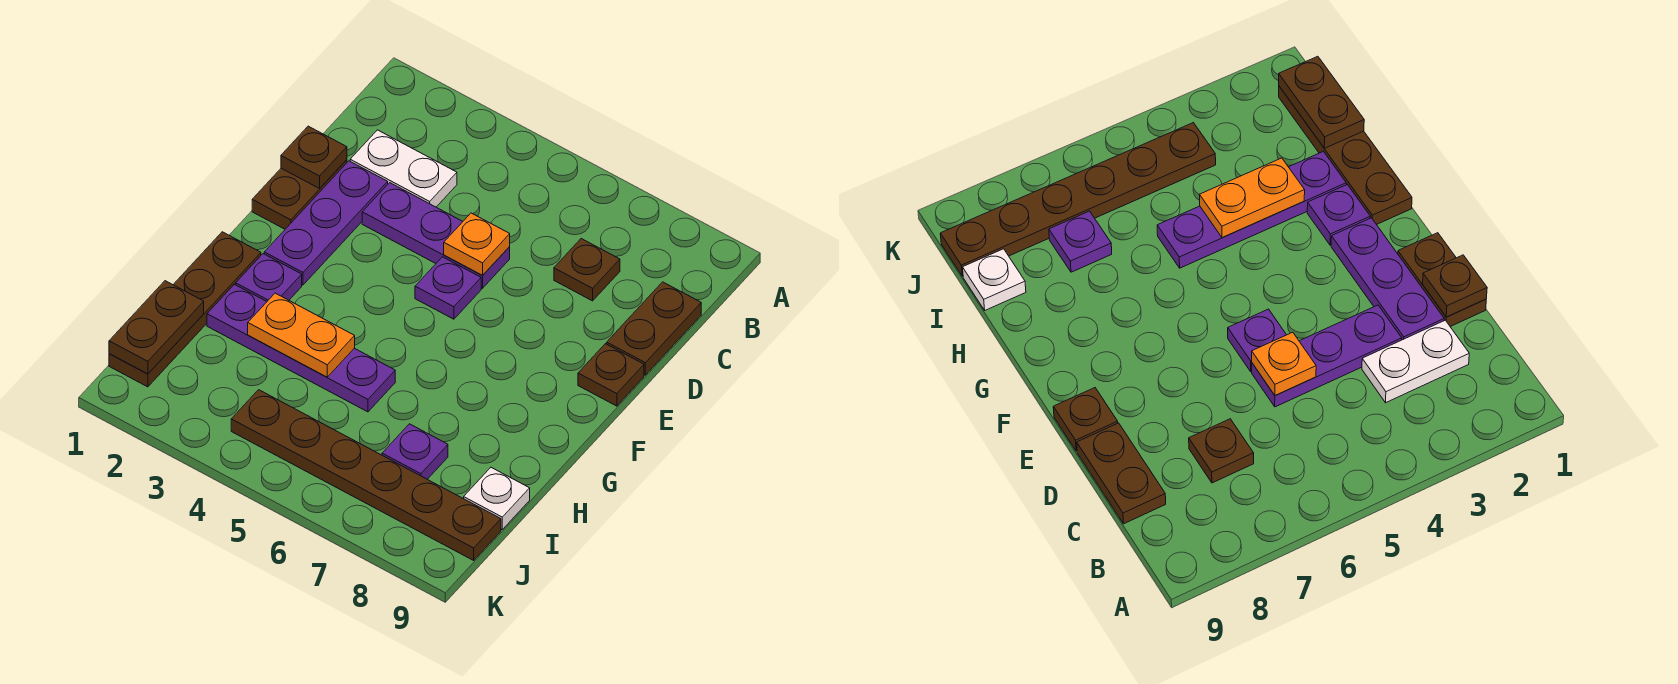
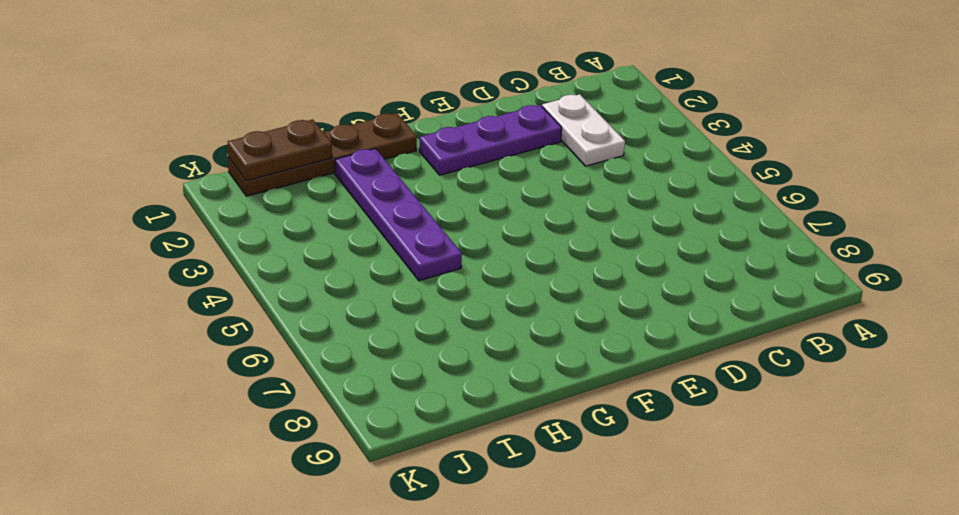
none -> brown 1x1 plate [554,239,620,301]
none -> brown 1x2 plate [607,282,701,375]
none -> brown 1x2 plate [252,160,347,229]

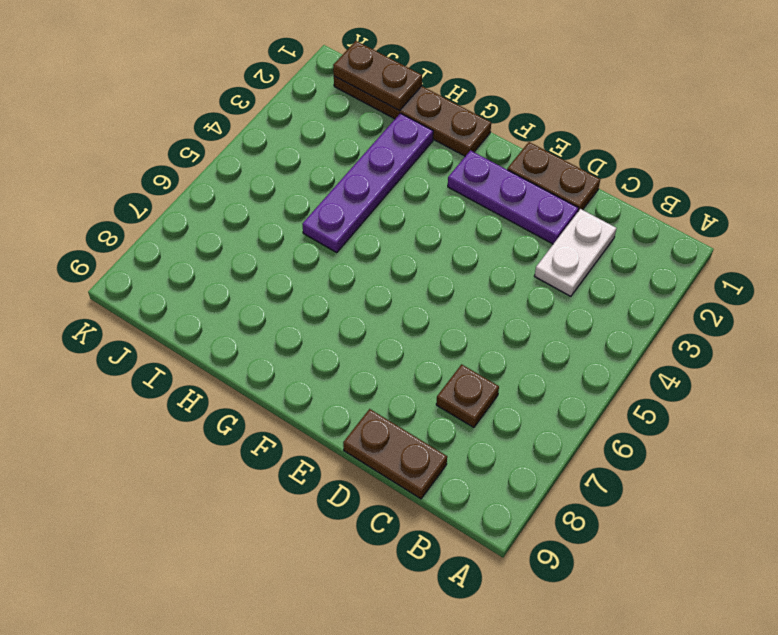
none -> purple 1x3 plate [362,183,510,288]
none -> purple 1x1 plate [415,257,481,319]
none -> brown 1x1 plate [578,344,644,406]

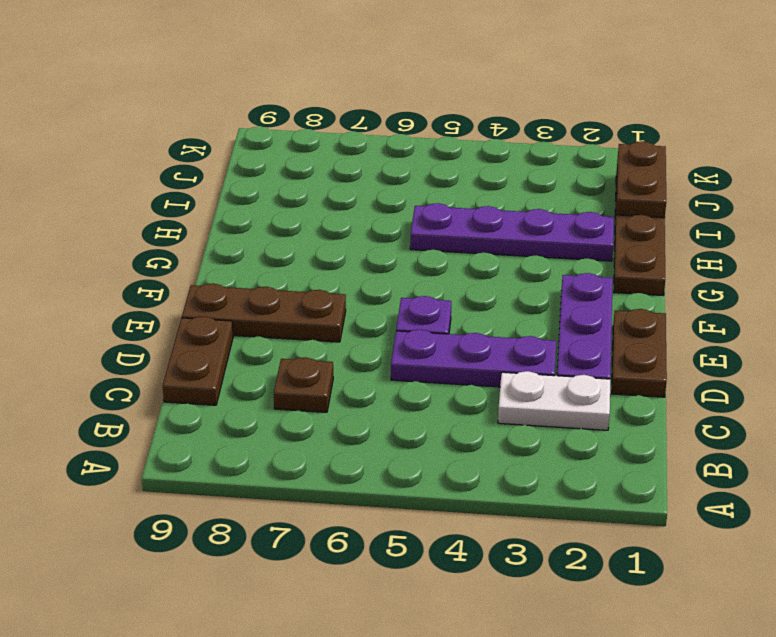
brown 1x3 plate [182,283,346,342] -> brown 1x1 plate [578,344,644,406]
none -> purple 1x1 plate [236,254,302,301]
none -> purple 1x1 plate [382,424,448,479]
none -> white 1x1 plate [464,468,530,529]

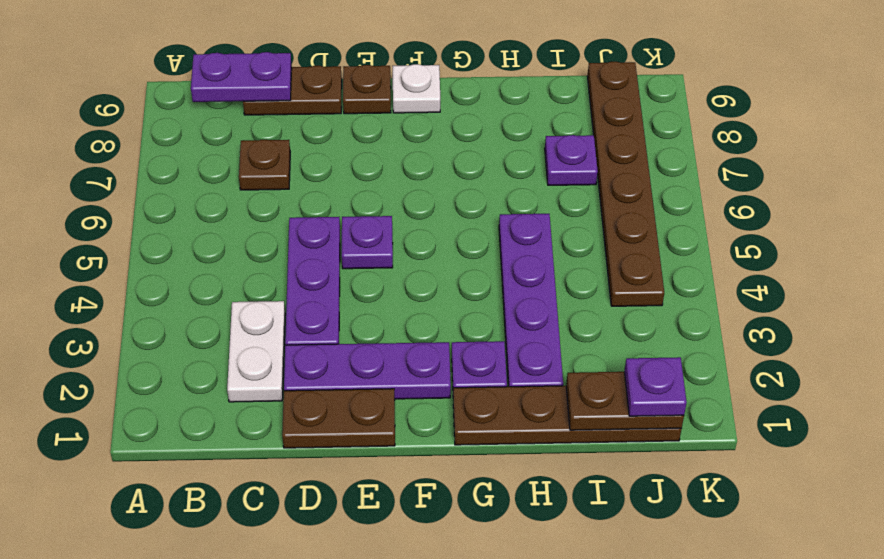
purple 1x2 plate [191,52,292,102] -> none
white 1x1 plate [393,64,440,113] -> white 1x1 plate moved to [464,468,530,529]
purple 1x1 plate [624,357,687,416] -> none
none -> brown 1x1 plate [281,126,347,188]
none -> orange 1x1 plate [444,213,510,276]
none -> orange 1x2 plate [248,293,355,377]

